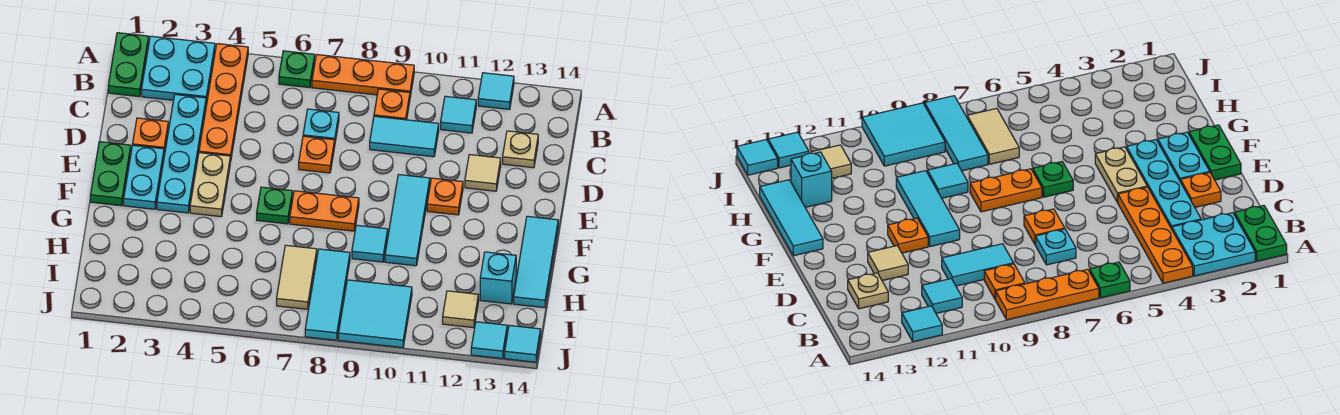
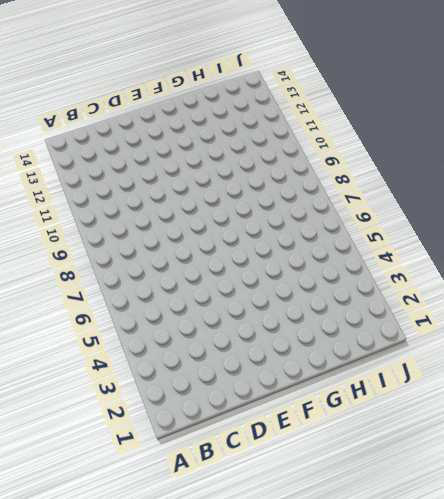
none -> green 1x2 plate [108,33,149,97]
none -> cyan 2x2 plate [142,36,215,103]
none -> orange 1x4 plate [199,44,248,162]
none -> green 1x1 plate [279,51,315,88]

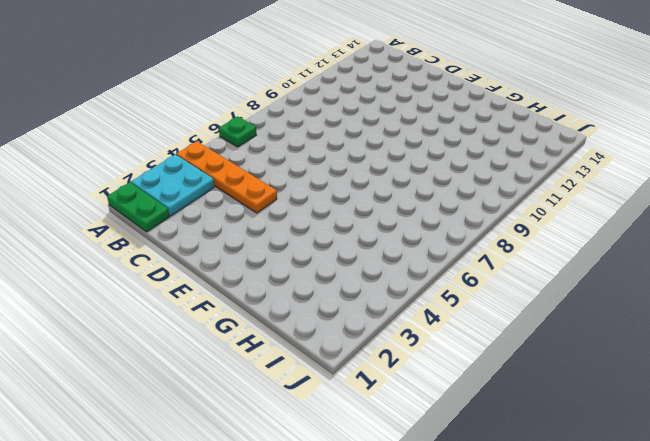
none -> orange 1x3 plate [312,55,414,97]
none -> cyan 1x1 tile [478,73,514,110]
none -> orange 1x1 plate [374,89,410,120]
none -> cyan 1x1 tile [441,96,476,133]

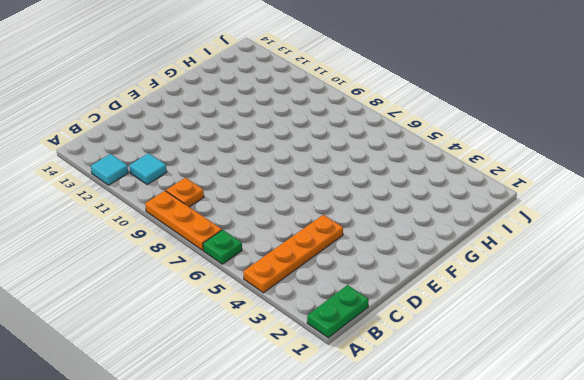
none -> cyan 2x2 plate [142,36,215,103]
none -> cyan 1x4 plate [157,94,206,213]
none -> cyan 1x1 plate [303,109,339,142]
none -> cyan 1x2 tile [370,116,439,157]

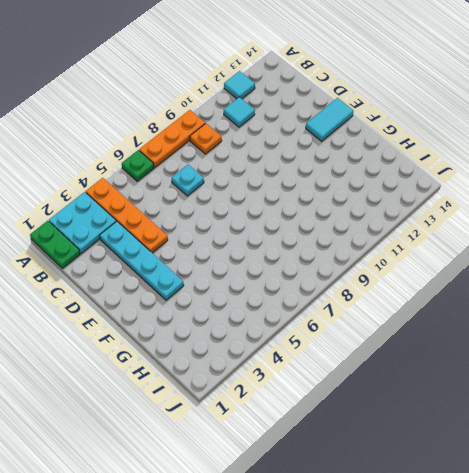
cyan 1x2 tile [306,98,353,141] -> cyan 1x2 tile moved to [370,116,439,157]
none -> tan 1x1 plate [503,131,538,168]
none -> orange 1x1 plate [133,118,168,153]
none -> orange 1x1 plate [299,136,335,173]
none -> tan 1x1 tile [465,155,501,191]

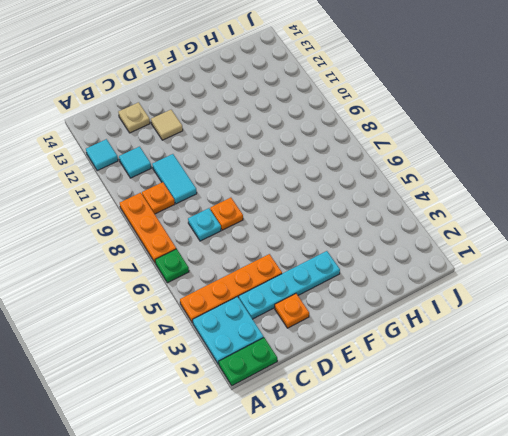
none -> green 1x2 plate [90,142,131,206]
none -> cyan 1x2 plate [124,145,164,209]
none -> tan 1x2 plate [190,153,230,217]
none -> cyan 1x3 tile [385,175,430,266]

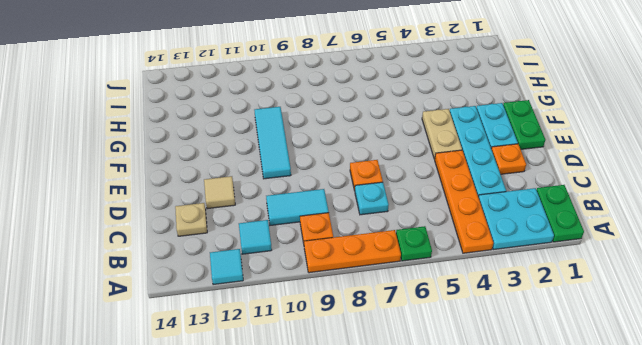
none -> orange 1x1 plate [427,178,463,215]
none -> green 1x1 plate [257,187,292,224]
none -> orange 1x2 plate [290,191,359,231]
none -> cyan 1x3 tile [514,216,558,308]

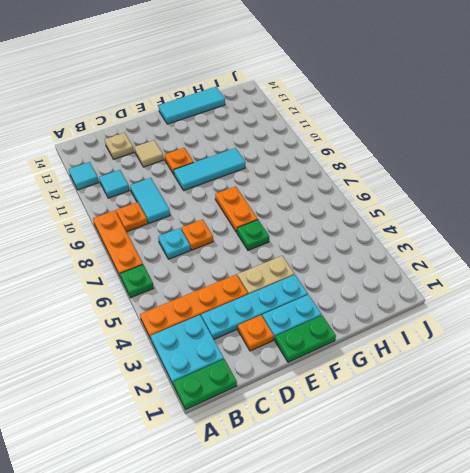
none -> cyan 1x1 tile [352,225,388,262]
none -> tan 1x2 tile [277,245,317,309]
none -> cyan 1x3 tile [305,249,350,340]
none -> cyan 1x1 brick [480,252,516,304]

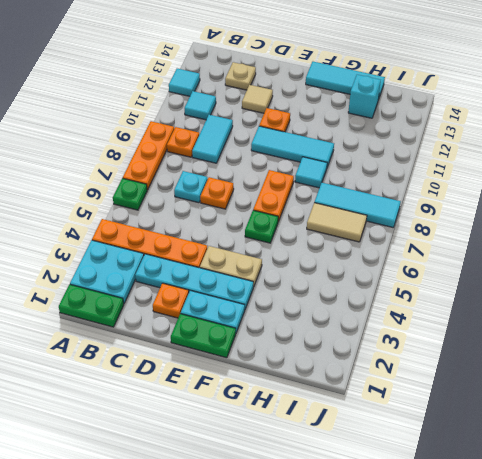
none -> cyan 2x2 tile [339,280,412,348]
none -> tan 1x1 tile [443,291,479,328]
none -> cyan 1x1 tile [471,322,507,359]
none -> cyan 1x1 tile [505,325,541,362]

